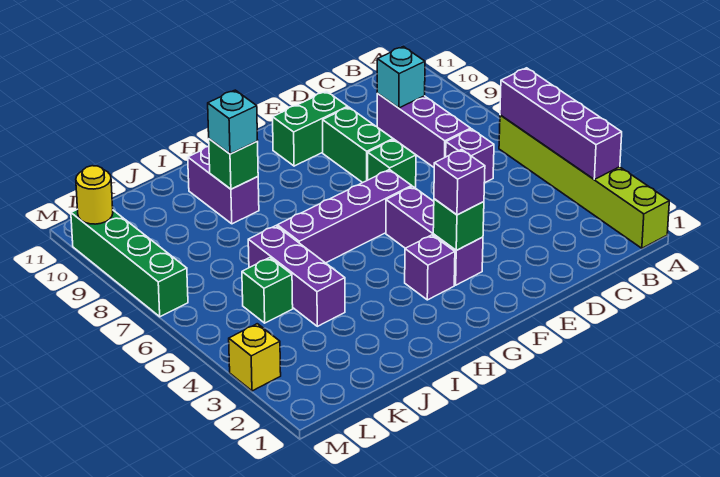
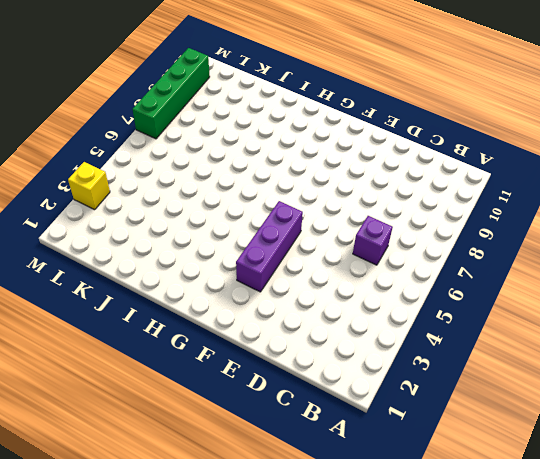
none -> lime 1x6 brick [499,115,669,248]
none -> purple 1x3 brick [377,94,471,167]
none -> green 1x1 brick [368,140,416,188]

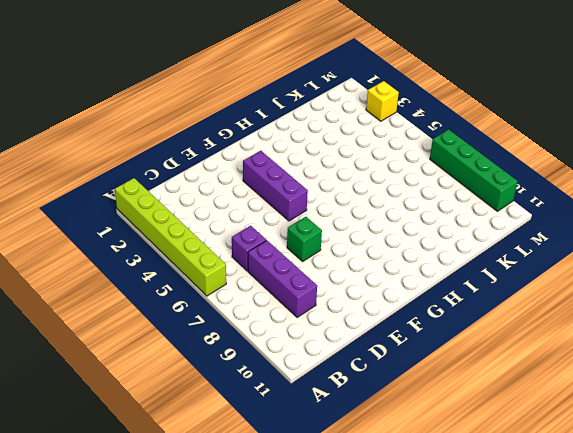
none -> green 1x2 brick [323,107,393,183]
none -> green 1x2 brick [273,91,348,166]
none -> purple 1x4 brick [277,170,412,263]

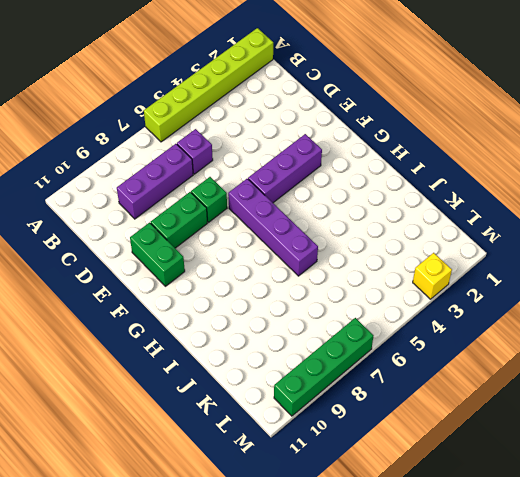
none -> purple 1x1 brick [405,235,455,300]
none -> purple 1x2 brick [188,146,259,224]
none -> purple 1x3 brick [248,226,345,326]

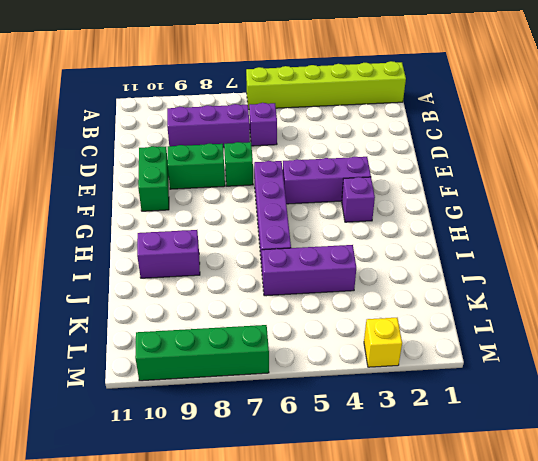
none -> green 1x1 brick [242,258,293,323]
none -> purple 1x4 brick [500,68,622,179]
none -> cyan 1x1 brick [377,47,425,108]

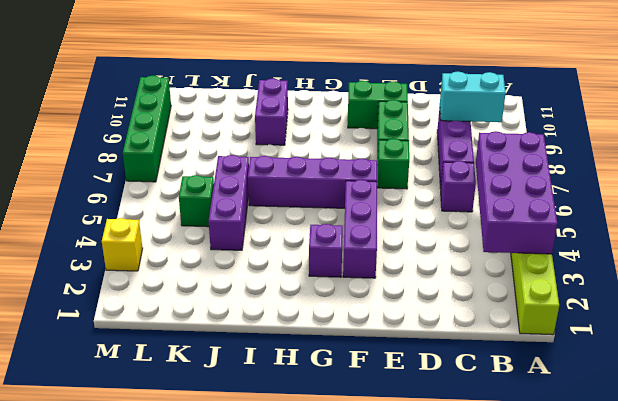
purple 2x4 brick [476,131,557,254] -> purple 1x4 brick [500,68,622,179]
cyan 1x2 brick [440,72,506,122] -> cyan 1x1 brick [377,47,425,108]
none -> green 1x1 brick [433,199,484,250]
none -> green 1x1 brick [209,139,258,189]
none -> yellow 1x1 round brick [76,166,113,224]

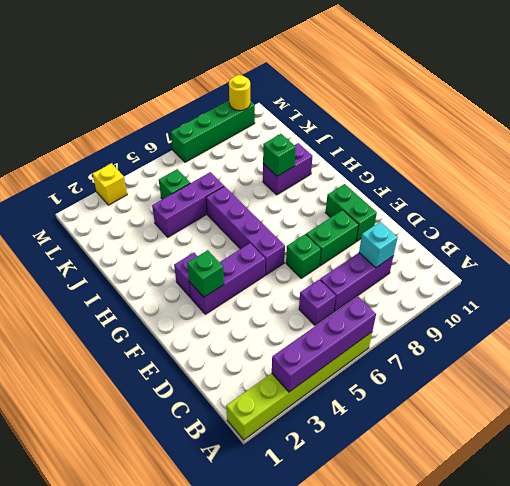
none -> purple 1x1 brick [434,149,485,215]
none -> cyan 1x1 brick [208,90,258,154]

